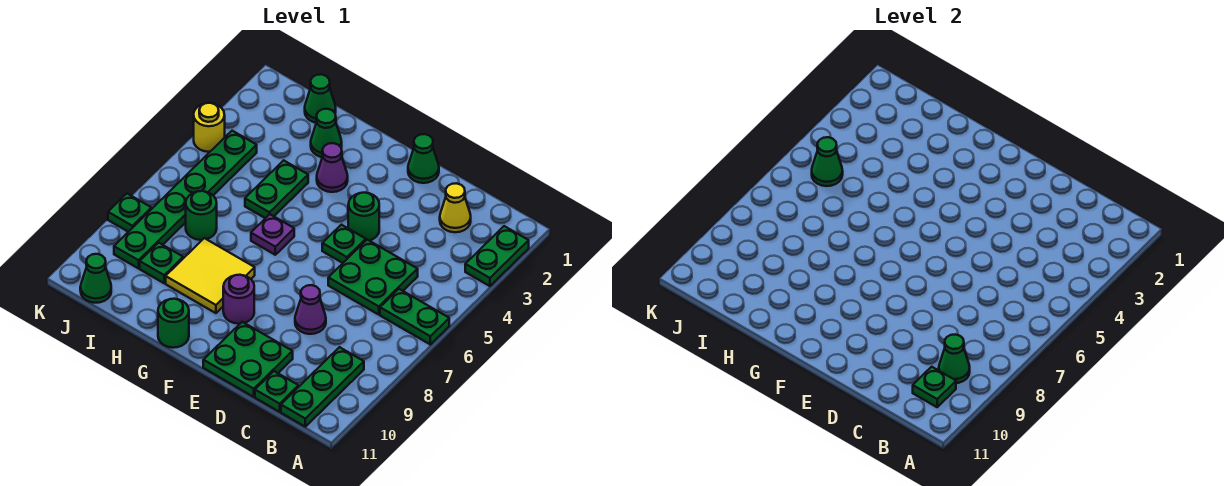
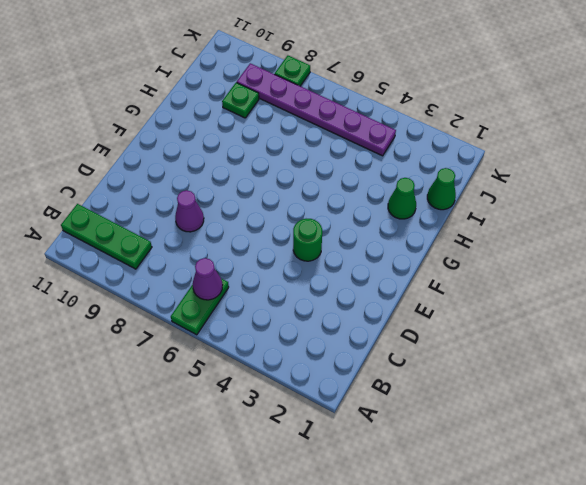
purple 1x1 cone [193,258,223,300] -> purple 1x1 cone moved to [317,143,348,192]
purple 1x6 plate [237,63,396,156] -> green 1x6 plate [114,131,257,268]
none -> green 1x2 plate [465,226,529,286]
none -> yellow 1x1 cone [440,183,471,232]
none -> green 2x2 plate [328,240,418,314]

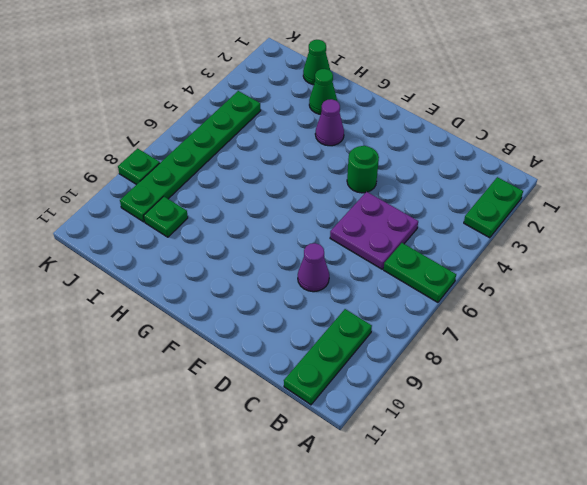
purple 2x2 plate [330,192,418,269] -> green 2x2 plate [328,240,418,314]
none -> yellow 1x1 cone [440,183,471,232]
none -> green 1x1 plate [255,371,299,412]
none -> green 2x2 plate [203,322,293,397]

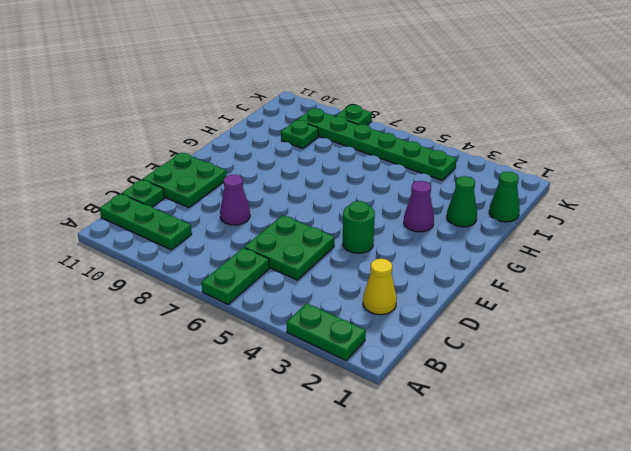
none -> green 1x1 cone [408,134,439,183]
none -> green 1x1 plate [322,225,366,263]
none -> purple 1x1 round brick [223,275,254,324]

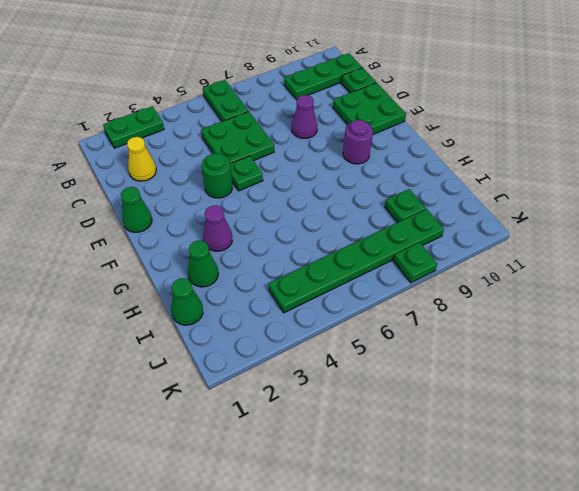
none -> purple 1x1 plate [251,214,294,255]
none -> yellow 2x2 tile [166,238,255,313]
none -> green 1x1 round brick [158,299,189,348]

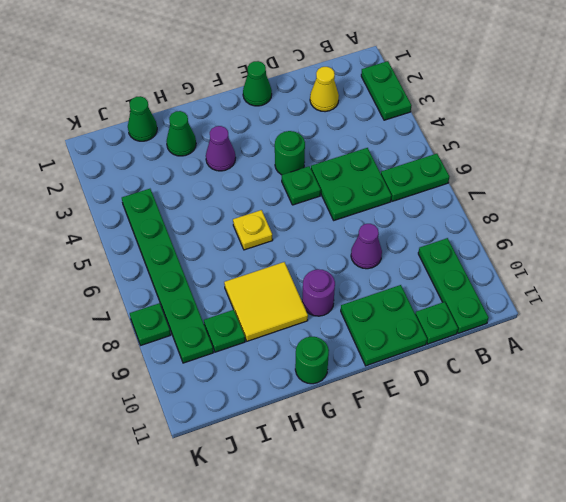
yellow 1x1 plate [233,210,273,250] -> purple 1x1 plate [251,214,294,255]
none -> green 1x2 plate [245,160,308,218]
none -> green 1x1 round brick [186,191,217,240]
none -> green 1x1 cone [80,254,111,303]

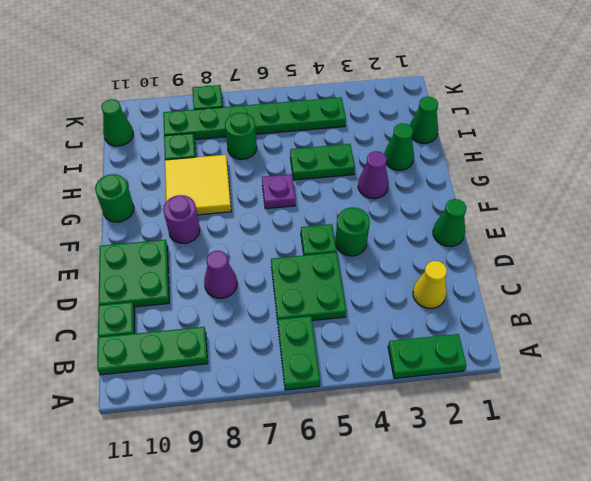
none -> yellow 1x1 round brick [194,103,225,152]
none -> green 1x1 cone [939,334,970,383]
none -> green 1x1 plate [913,367,956,407]

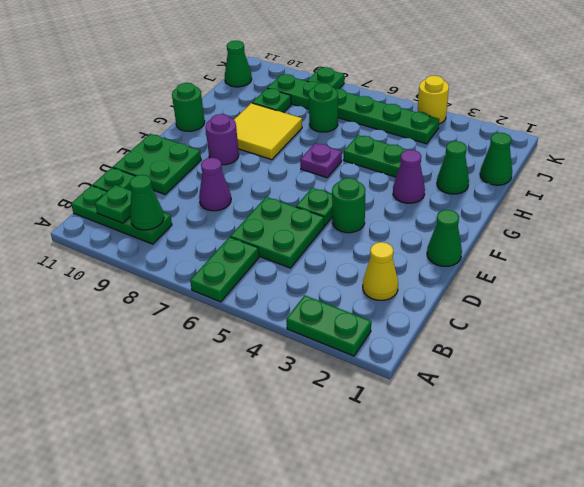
none -> green 1x1 cone [812,137,843,186]

